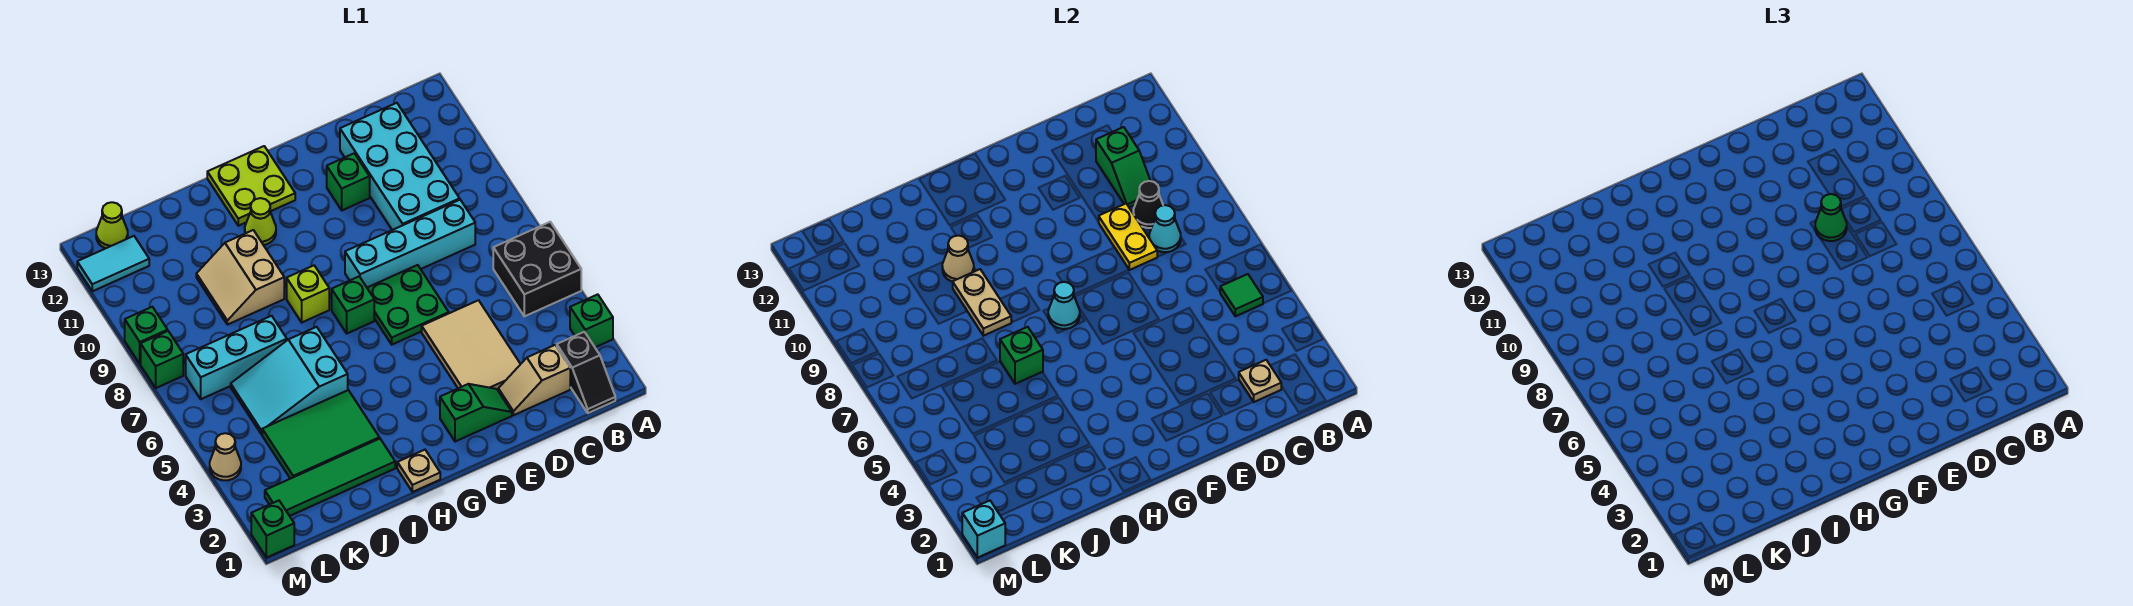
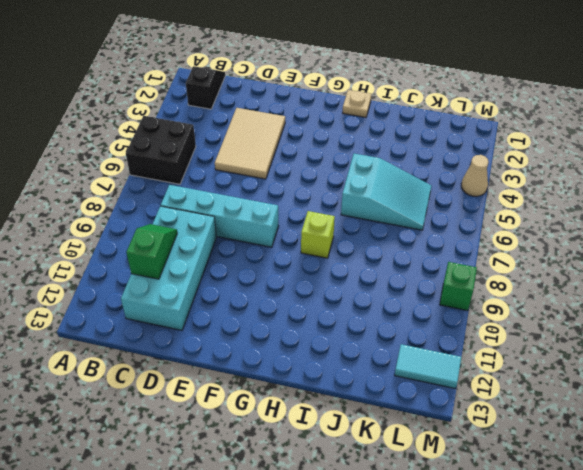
none -> green 1x1 brick [570,294,613,347]
none -> tan 1x2 slope [498,345,570,415]
none -> green 1x2 slope [440,384,512,442]
none -> green 2x2 plate [367,265,449,345]

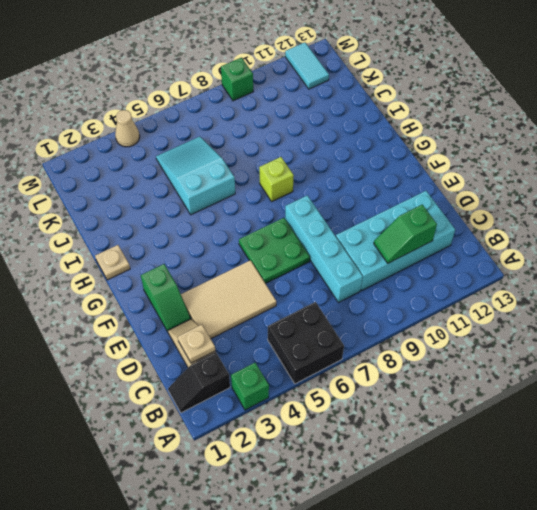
none -> green 1x1 brick [327,153,370,210]
none -> green 1x1 brick [332,277,374,333]
none -> lime 2x2 plate [207,146,295,226]
none -> lime 1x1 cone [245,198,276,245]

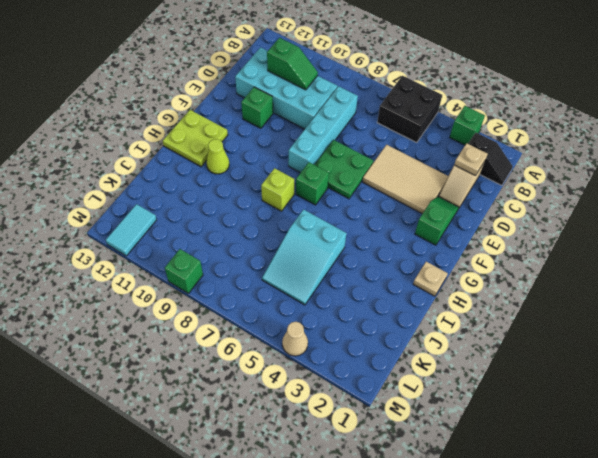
none -> green 1x4 tile [265,439,395,516]
none -> green 2x3 tile [262,390,379,479]
none -> tan 2x2 slope [196,230,284,325]
none -> cyan 1x3 brick [186,316,287,399]

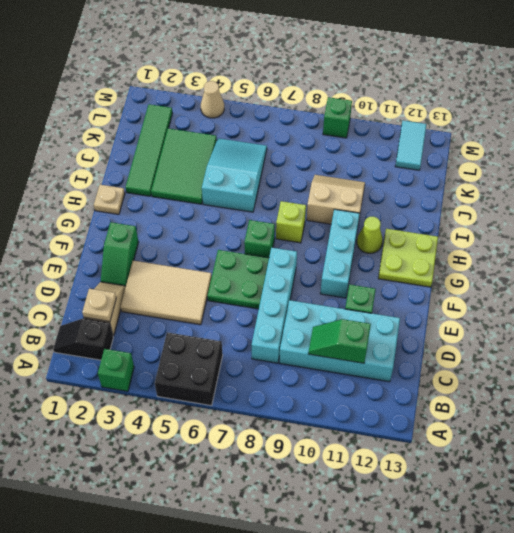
cyan 1x3 brick [320,209,360,298] -> cyan 1x3 brick moved to [186,316,287,399]
none -> lime 1x1 cone [96,202,128,248]
none -> green 1x1 brick [251,501,294,558]
none -> green 1x1 brick [141,331,183,388]
none -> green 1x1 tile [1220,274,1263,316]

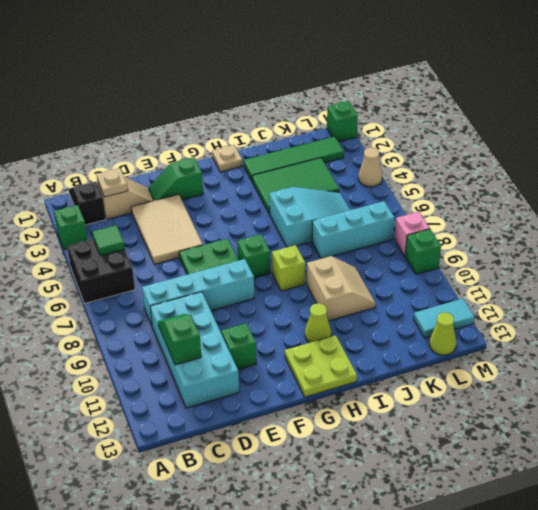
pink 1x1 brick [395,212,430,256] -> green 1x1 brick [141,331,183,388]
none -> cyan 1x1 cone [1149,205,1181,252]
none -> black 1x1 cone [1133,181,1163,228]
none -> yellow 1x2 plate [1099,204,1157,270]
none -> cyan 1x1 cone [1048,282,1080,329]

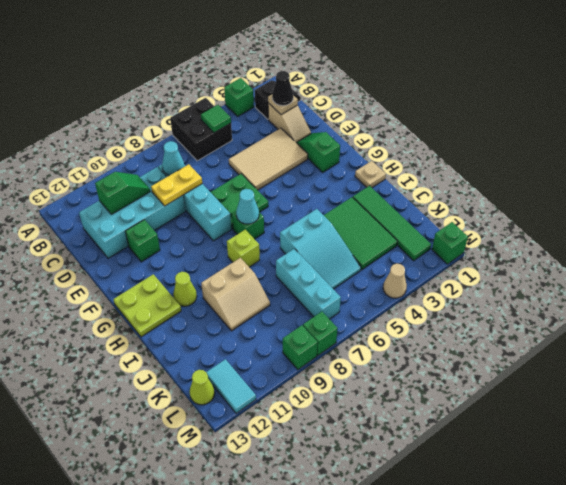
black 1x1 cone [272,71,293,106] -> black 1x1 cone moved to [1133,181,1163,228]
none -> green 1x1 brick [1000,327,1043,384]
none -> tan 1x2 plate [953,269,1011,336]
none -> tan 1x1 cone [942,235,974,282]
none -> cyan 1x1 brick [962,501,1005,558]

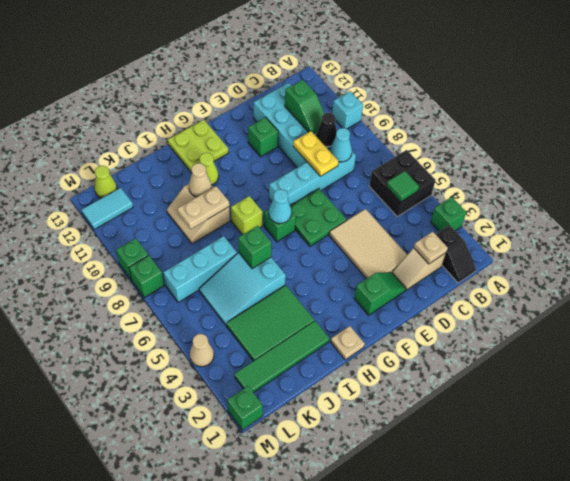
cyan 1x1 brick [332,91,363,129] -> cyan 1x1 brick moved to [962,501,1005,558]
tan 1x2 plate [177,186,229,229] -> tan 1x2 plate turned to [953,269,1011,336]
none -> green 1x1 cone [1815,194,1847,241]

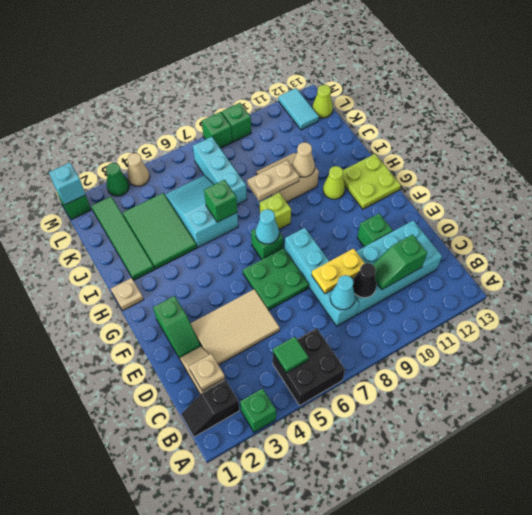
green 1x1 cone [106,163,129,196] -> green 1x1 cone moved to [1815,194,1847,241]

